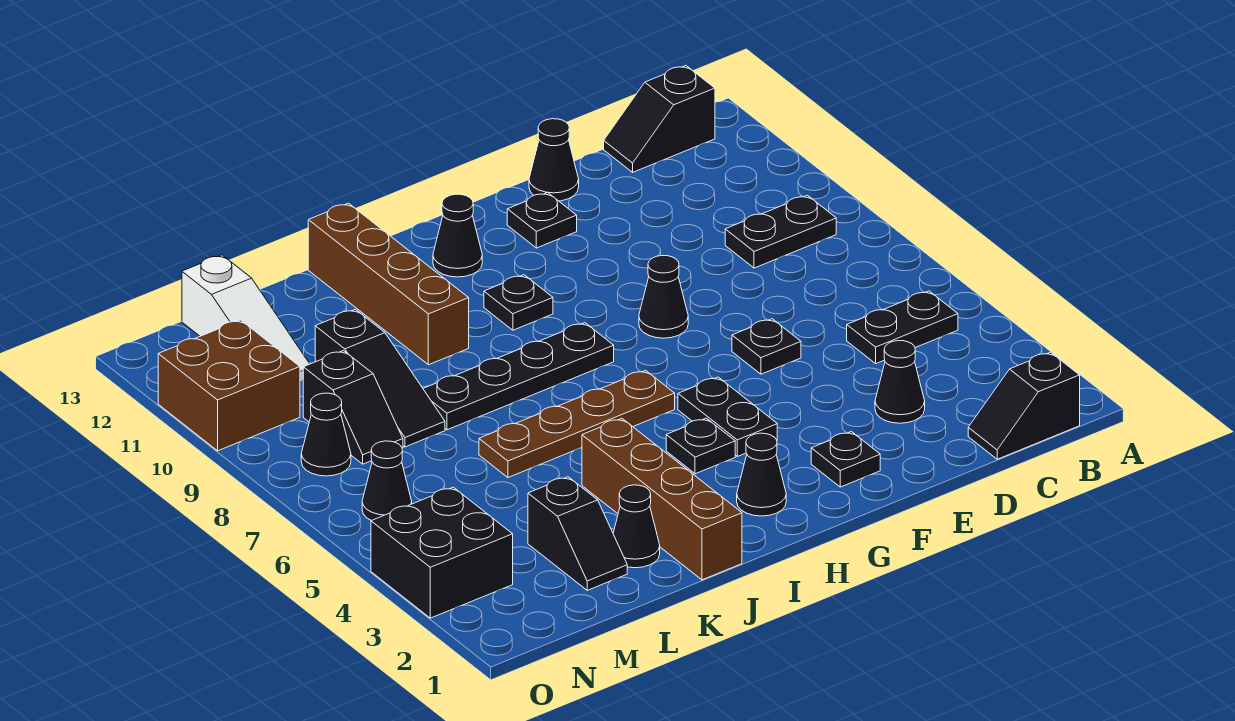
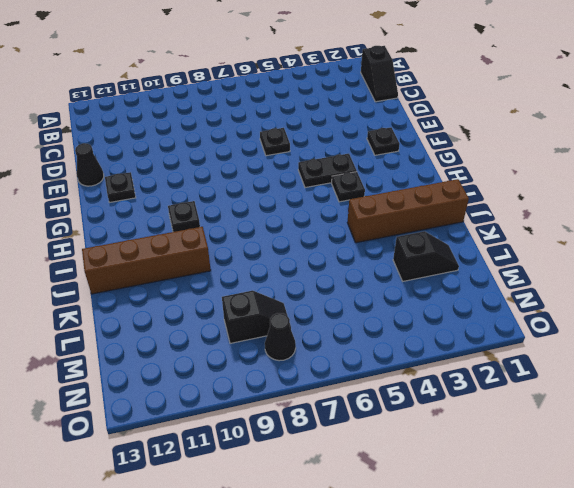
none -> black 1x2 plate [847,291,958,364]
none -> black 1x2 plate [725,195,836,268]
none -> black 1x2 slope [604,66,715,172]

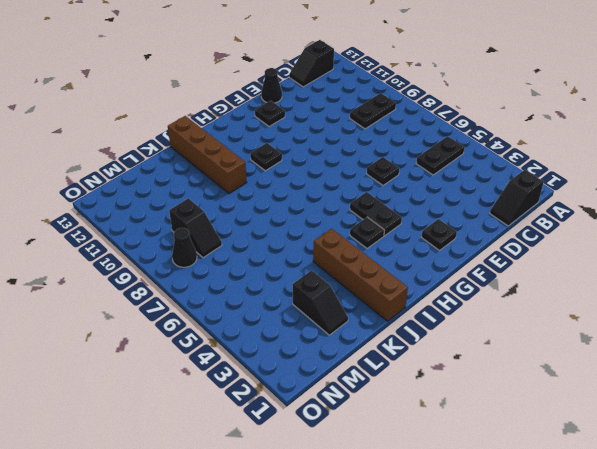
none -> black 1x1 cone [875,341,925,423]
none -> black 1x1 cone [639,256,688,338]
none -> black 1x1 cone [737,433,786,516]

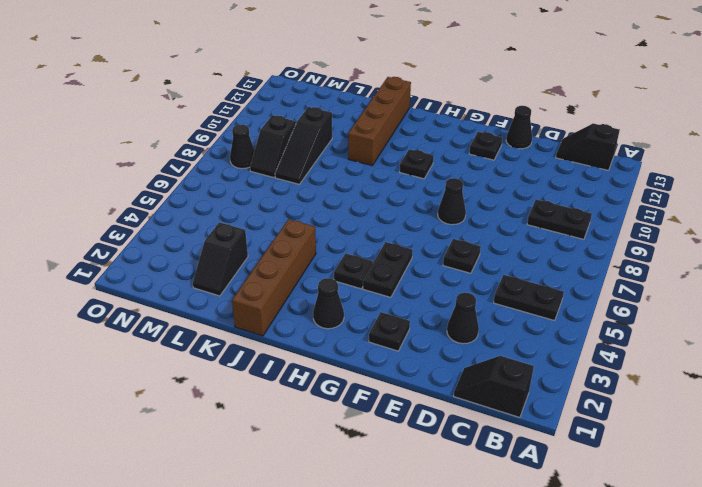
none -> brown 1x4 plate [479,370,675,477]
none -> black 1x4 plate [423,323,614,430]
none -> black 1x1 cone [433,194,482,277]

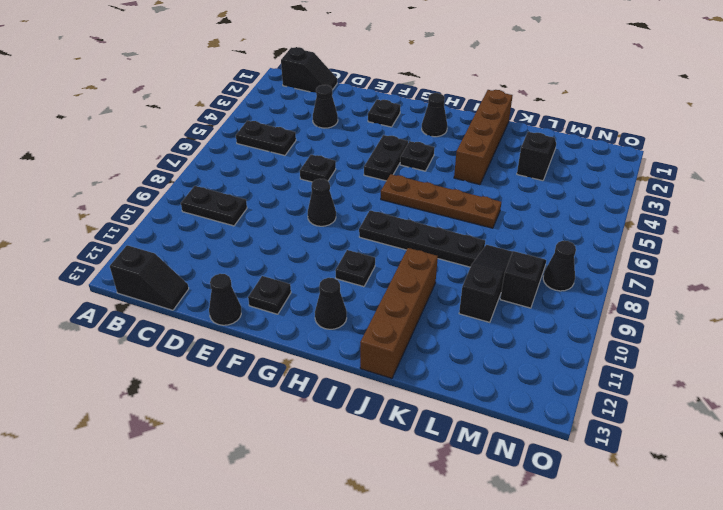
none -> black 1x1 cone [613,485,660,568]
none -> white 1x3 slope [182,255,309,381]
none -> black 2x2 brick [371,487,513,618]

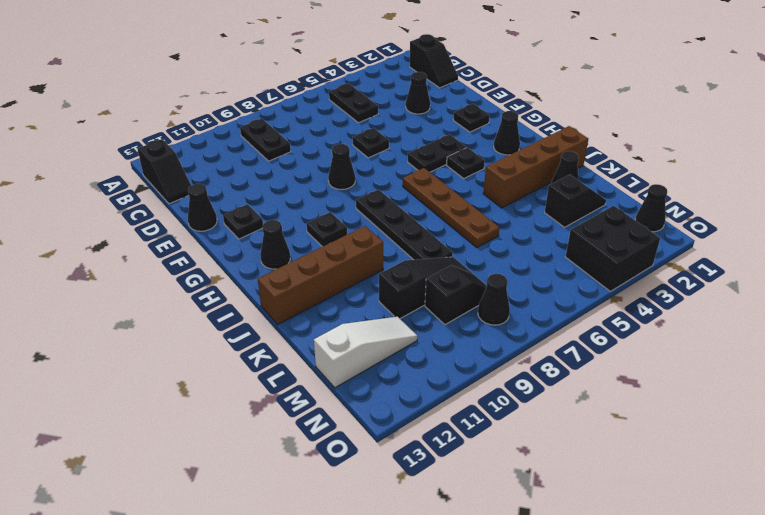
black 1x1 cone [635,184,667,232] -> black 1x1 cone moved to [362,441,412,521]
none -> brown 2x2 brick [158,320,300,451]

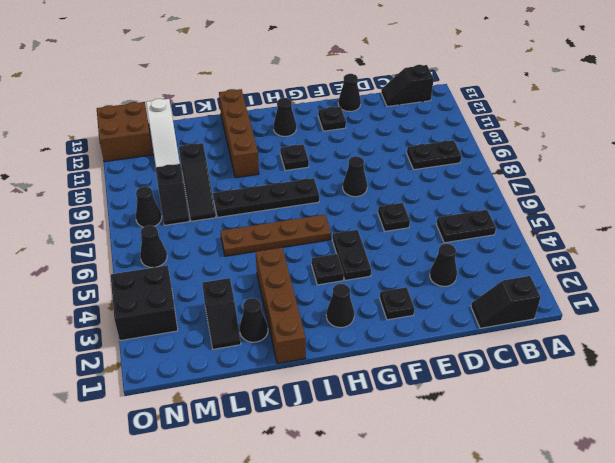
brown 2x2 brick [97,102,153,162] -> brown 2x2 brick moved to [158,320,300,451]

